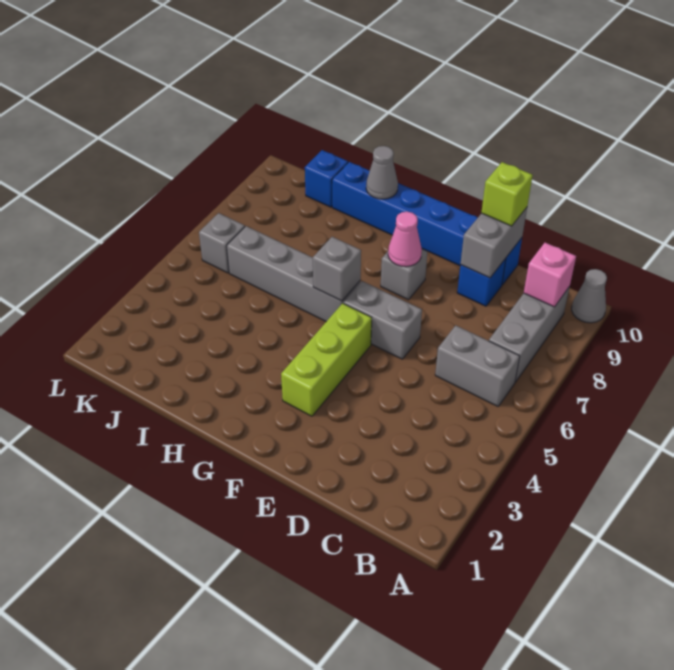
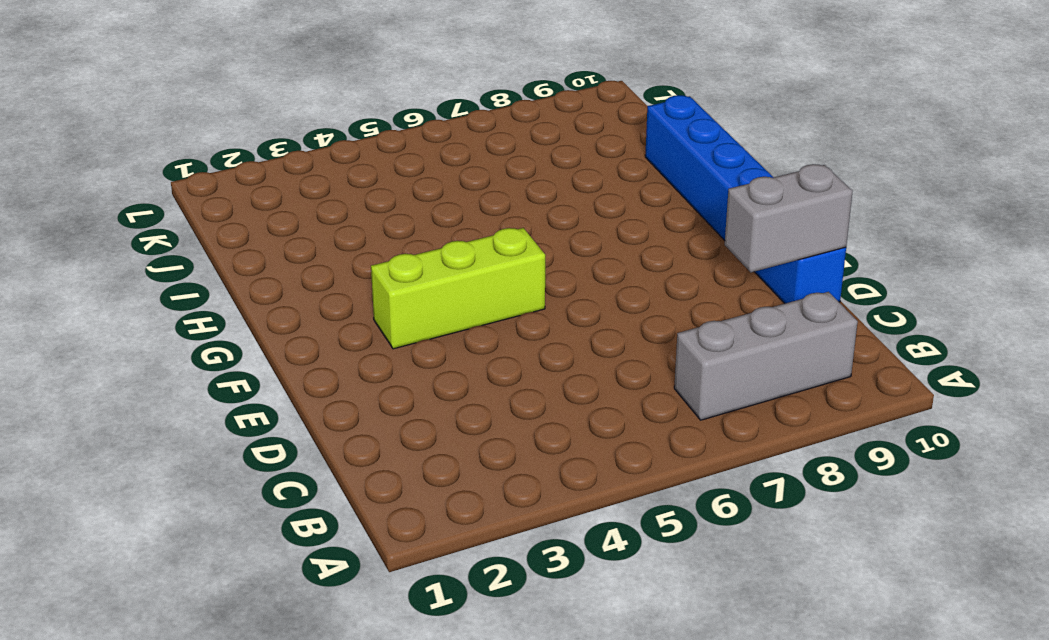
none -> grey 1x1 cone [572,269,607,323]
none -> grey 1x2 brick [435,325,520,406]
none -> blue 1x1 brick [457,258,506,306]

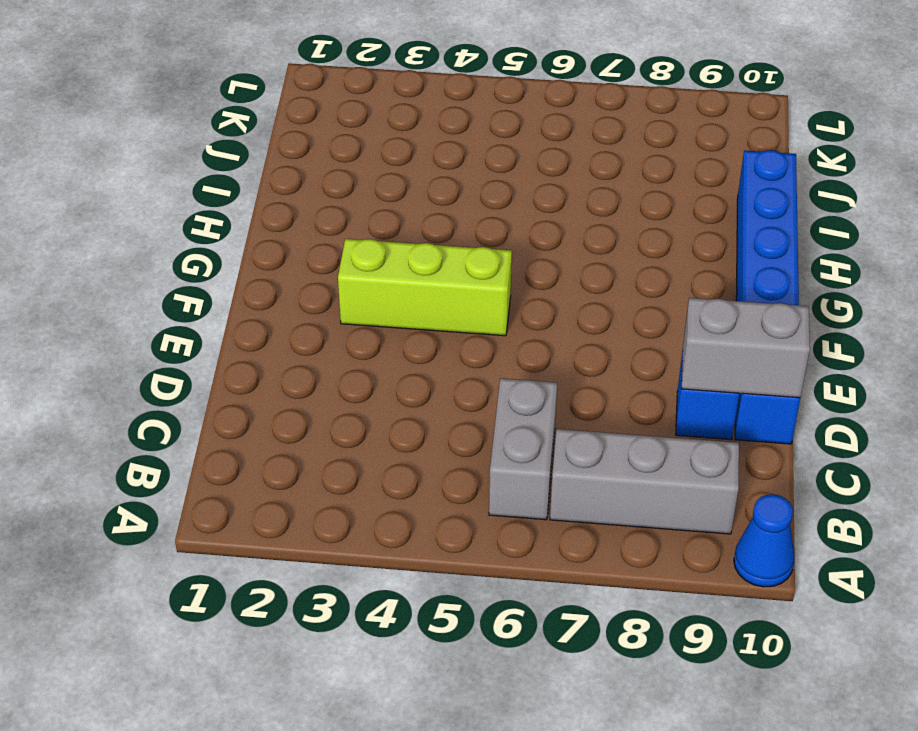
blue 1x1 cone [734,494,795,587] -> grey 1x1 cone [572,269,607,323]
none -> grey 1x2 brick [343,281,422,359]
none -> grey 1x1 brick [381,249,428,300]
none -> grey 1x4 brick [227,226,360,322]

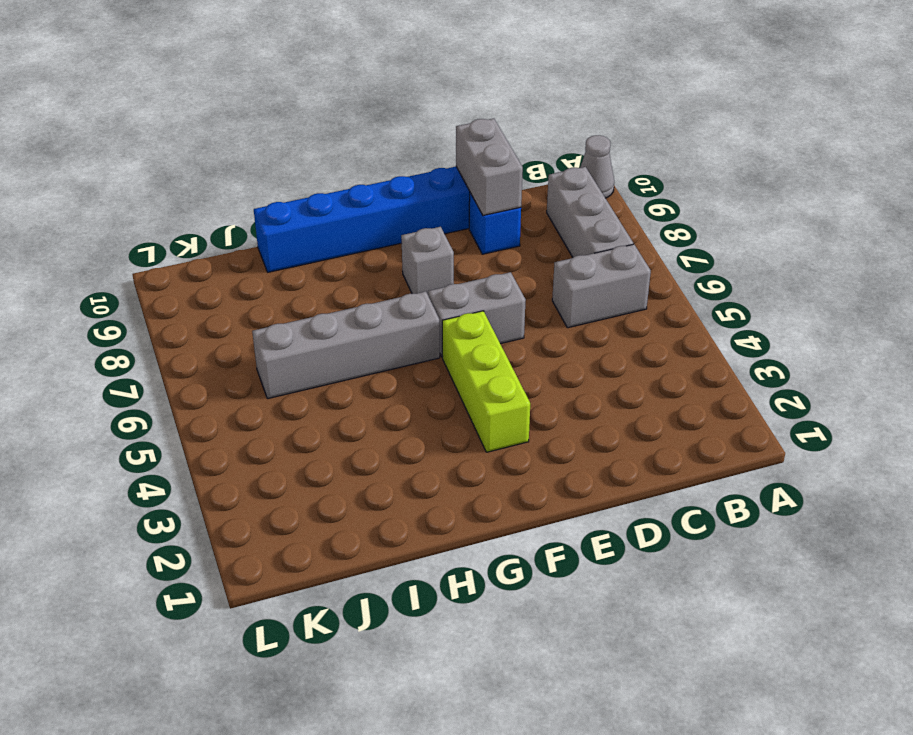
none -> blue 1x1 brick [305,150,348,207]
none -> grey 1x1 brick [199,213,245,273]
none -> pink 1x1 brick [524,243,576,307]

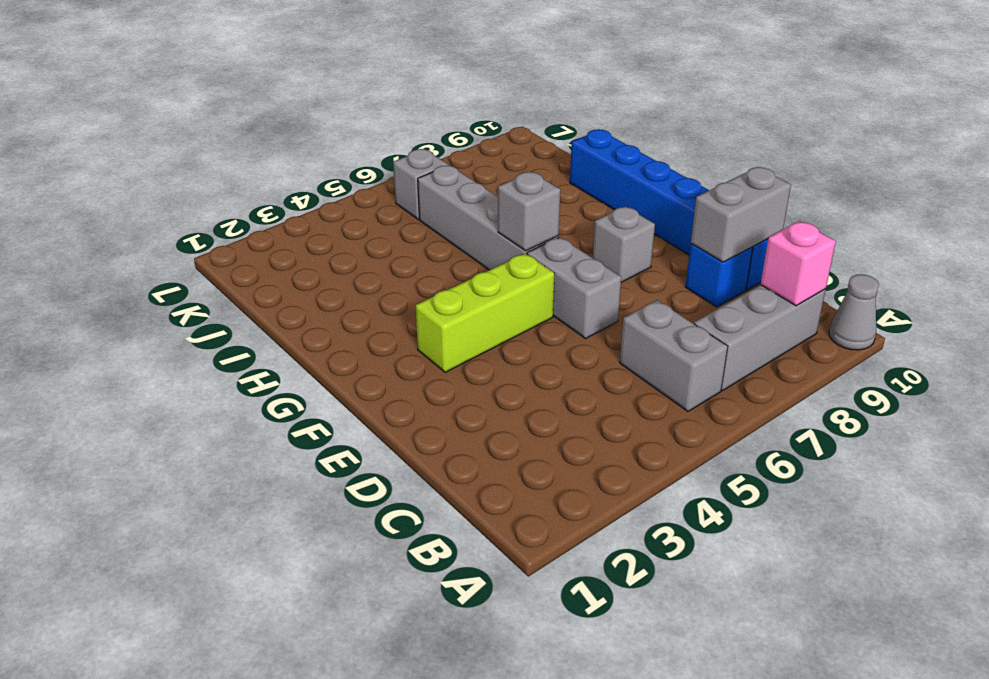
none -> blue 1x1 brick [305,150,348,207]
none -> pink 1x1 cone [388,212,422,267]
none -> grey 1x1 cone [366,146,398,199]

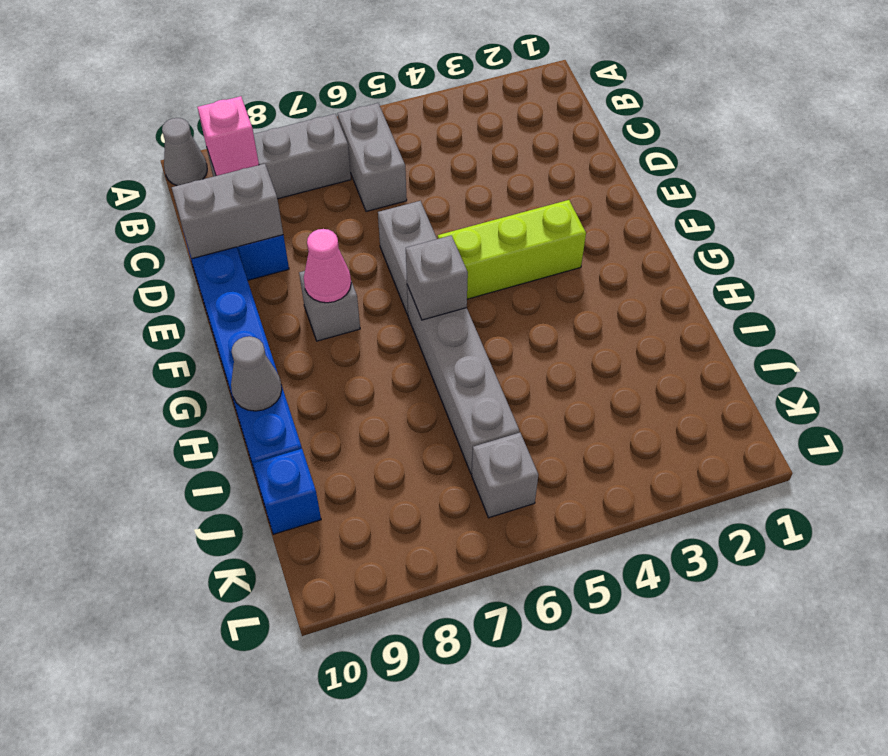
none -> lime 1x1 brick [481,162,533,226]

